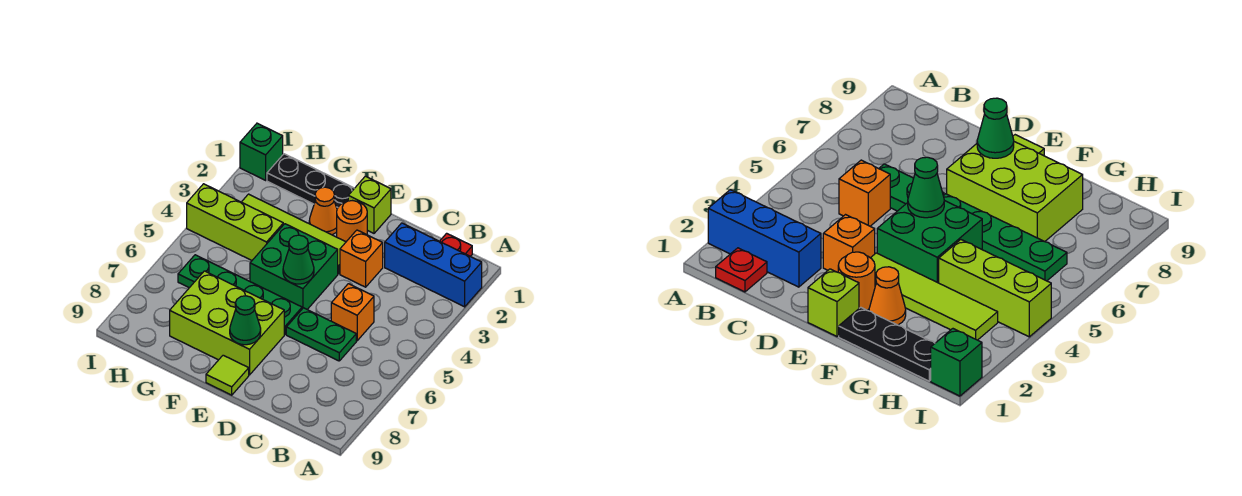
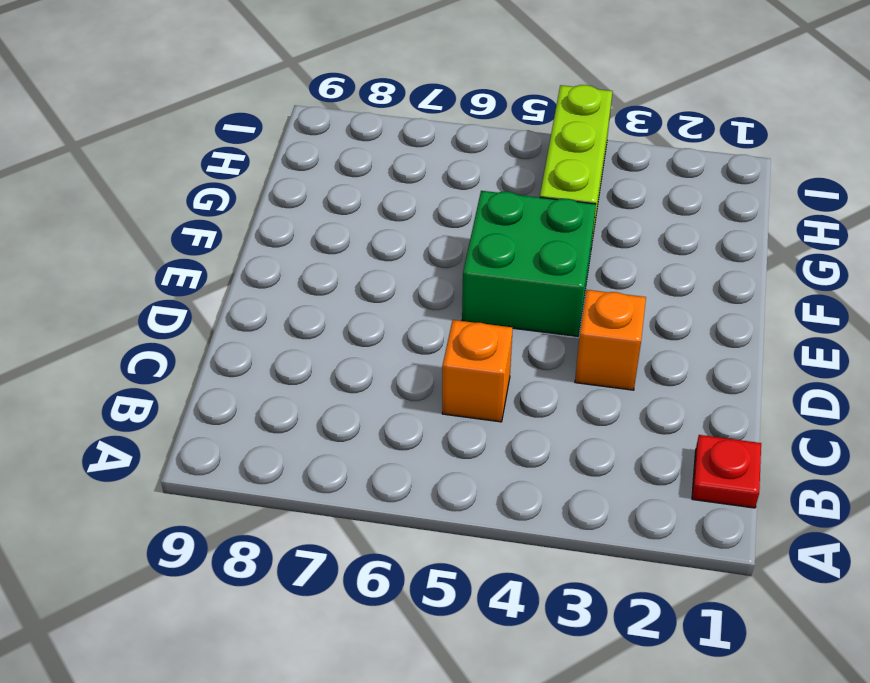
none -> blue 1x3 brick [385,223,482,307]
none -> green 1x2 plate [286,308,356,361]
none -> lime 1x1 brick [348,176,391,233]

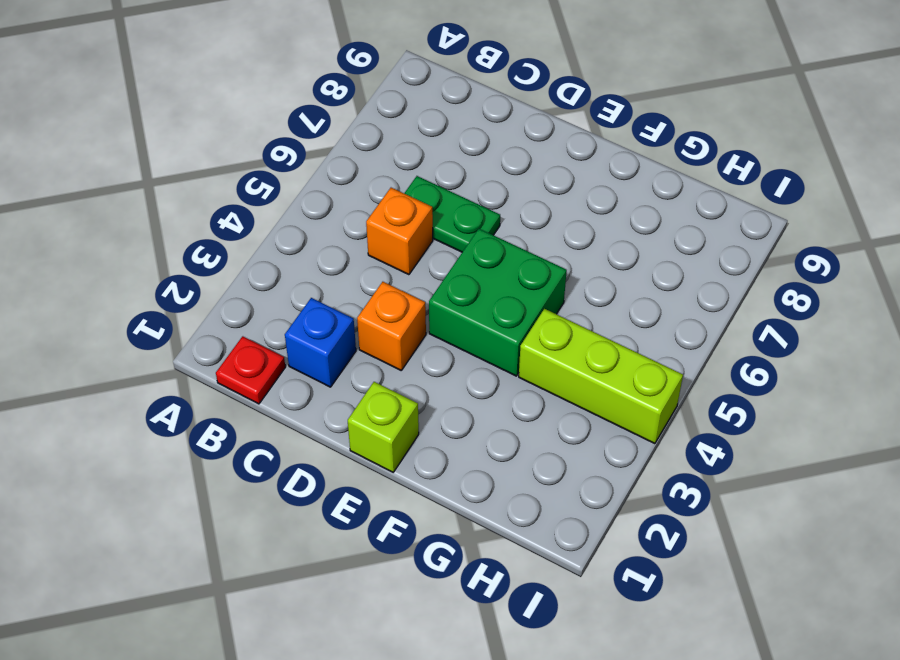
blue 1x1 brick [285,298,356,387] -> blue 1x3 brick [385,223,482,307]
none -> orange 1x1 round brick [337,201,367,242]
none -> lime 1x4 tile [242,194,346,274]
none -> green 1x4 plate [178,255,302,334]

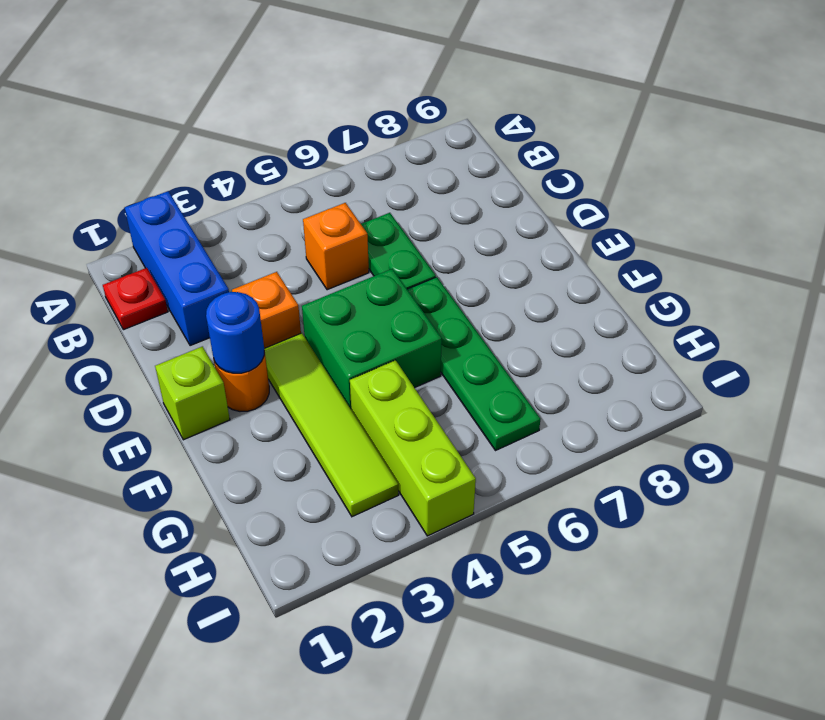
blue 1x1 round brick [206,292,264,373] -> none
none -> lime 2x3 brick [170,271,284,375]
none -> lime 1x1 tile [206,355,249,395]
none -> black 1x3 plate [267,154,354,208]

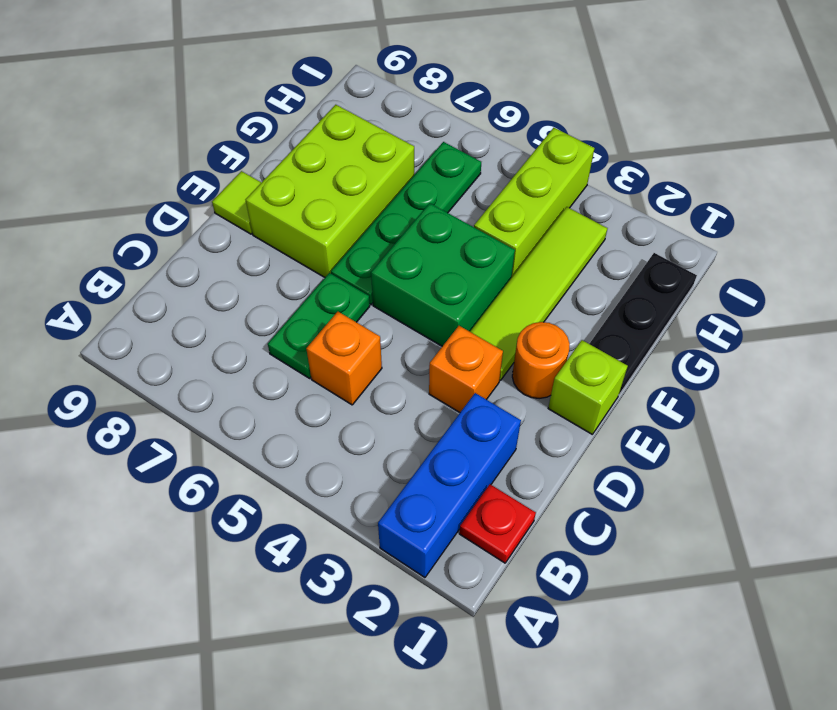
none -> orange 1x1 cone [309,187,337,235]
none -> green 1x1 brick [240,123,283,180]
none -> green 1x1 cone [283,235,314,284]

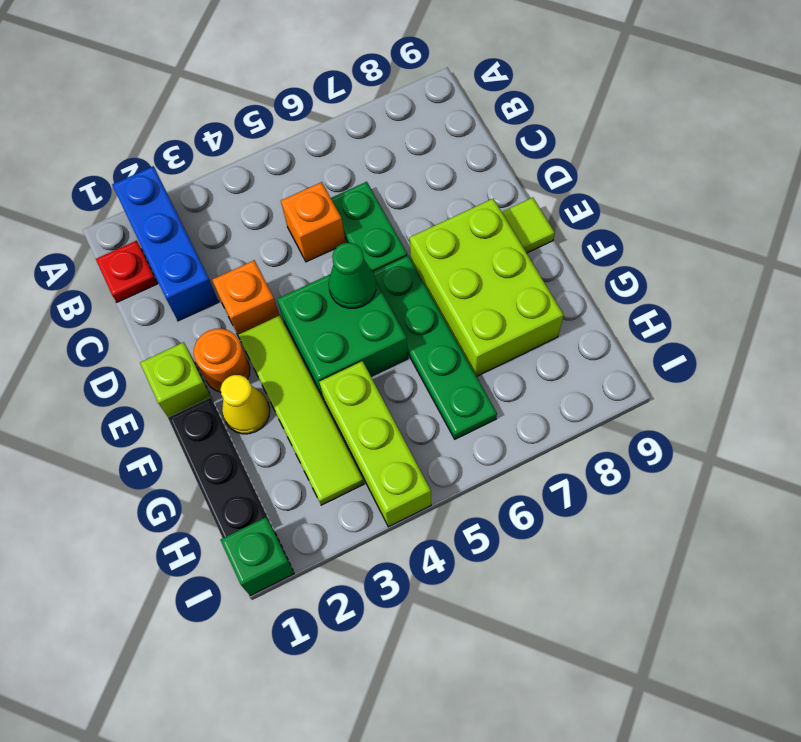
yellow 1x1 cone [221,375,270,434] -> orange 1x1 cone [309,187,337,235]
none -> green 1x1 cone [230,296,261,345]

